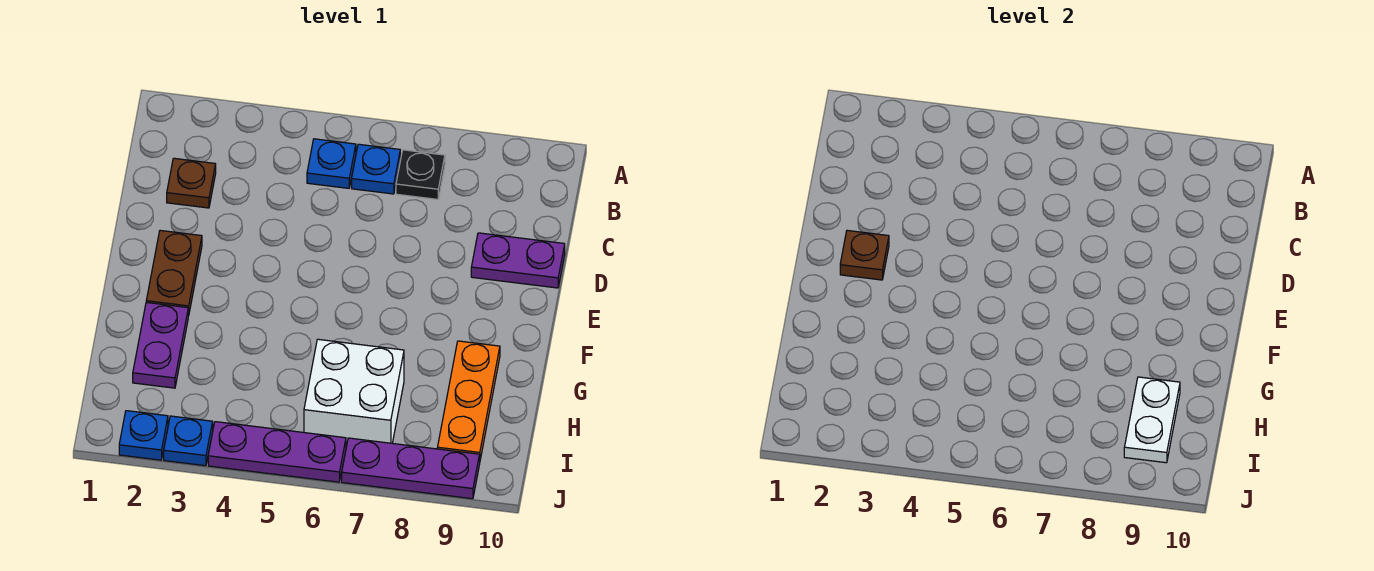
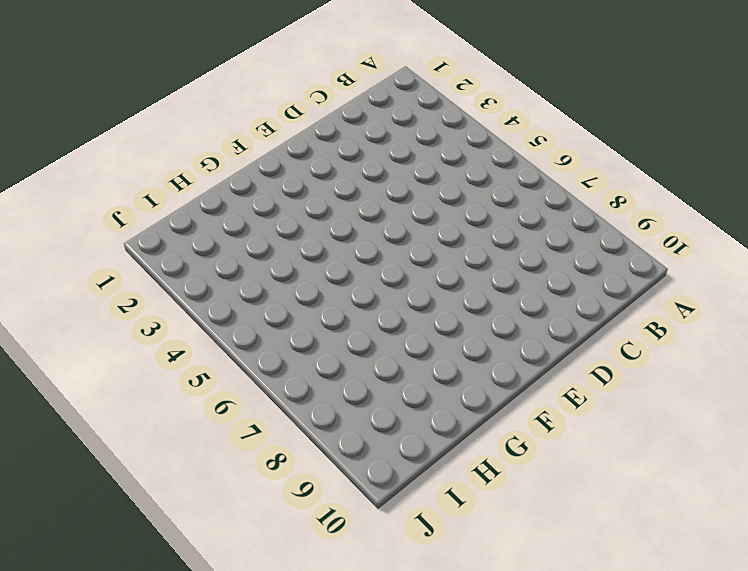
none -> blue 1x1 plate [307,139,356,188]
none -> blue 1x1 plate [352,144,400,194]
none -> black 1x1 plate [396,150,445,199]

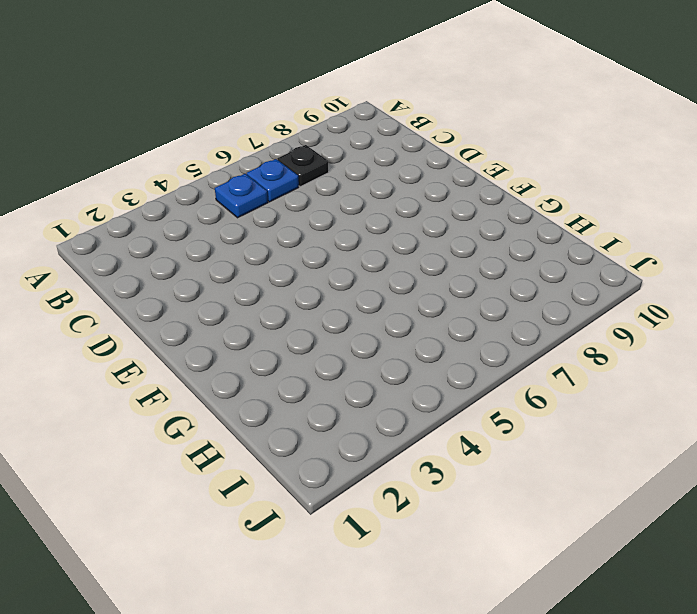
none -> brown 1x1 plate [167,158,216,208]
none -> purple 1x2 plate [471,233,565,288]
none -> brown 1x2 plate [146,230,202,316]

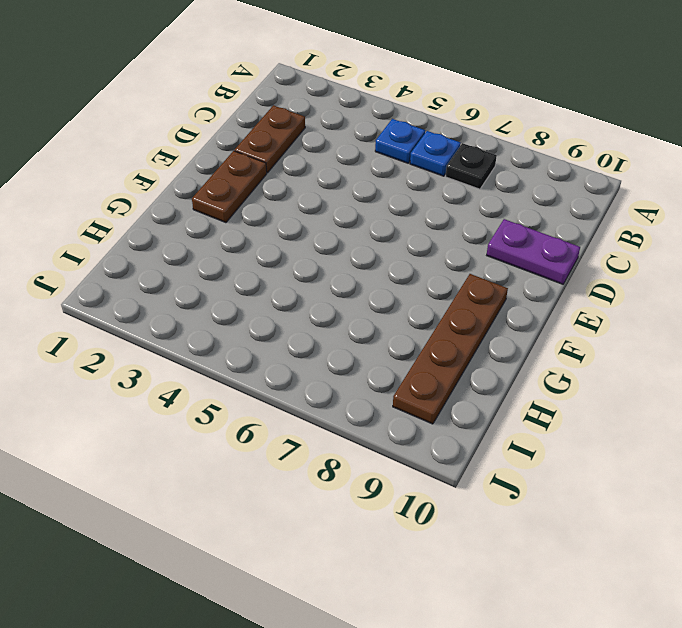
brown 1x2 plate [235,105,305,173] -> brown 1x1 plate [167,158,216,208]
brown 1x4 plate [393,274,508,424] -> orange 1x3 plate [437,341,500,459]
none -> purple 1x2 plate [133,302,188,388]
none -> white 2x2 brick [304,339,404,446]
none -> blue 1x1 plate [119,411,168,460]

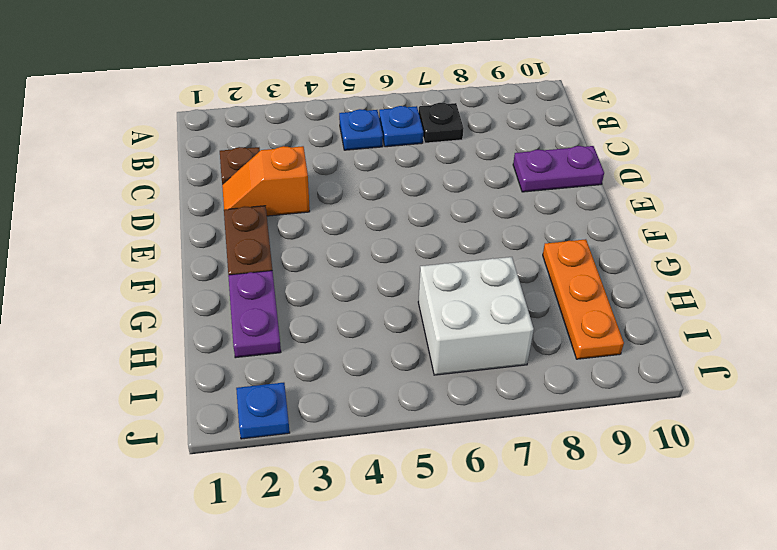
orange 1x2 slope [222,146,310,216] -> none
none -> blue 1x1 plate [164,416,213,466]
none -> purple 1x3 plate [208,422,346,482]
none -> purple 1x3 plate [342,438,480,499]

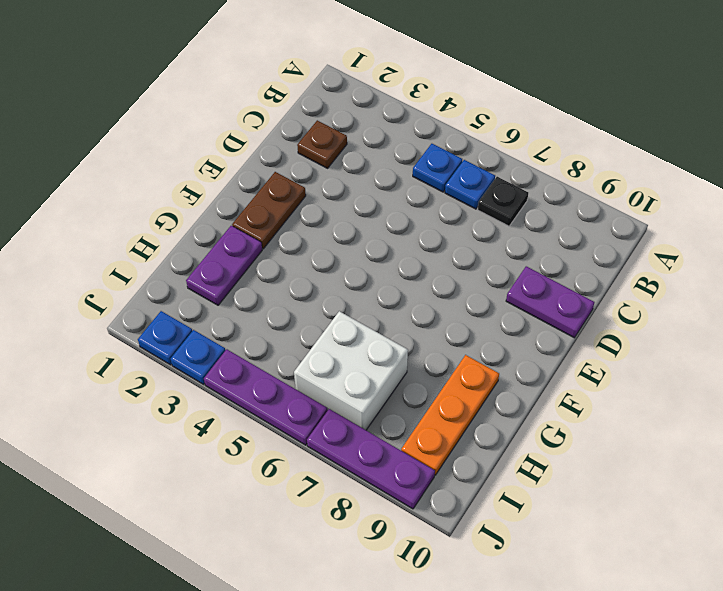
none -> brown 1x1 plate [840,230,889,280]
none -> white 1x2 plate [1124,377,1180,463]

